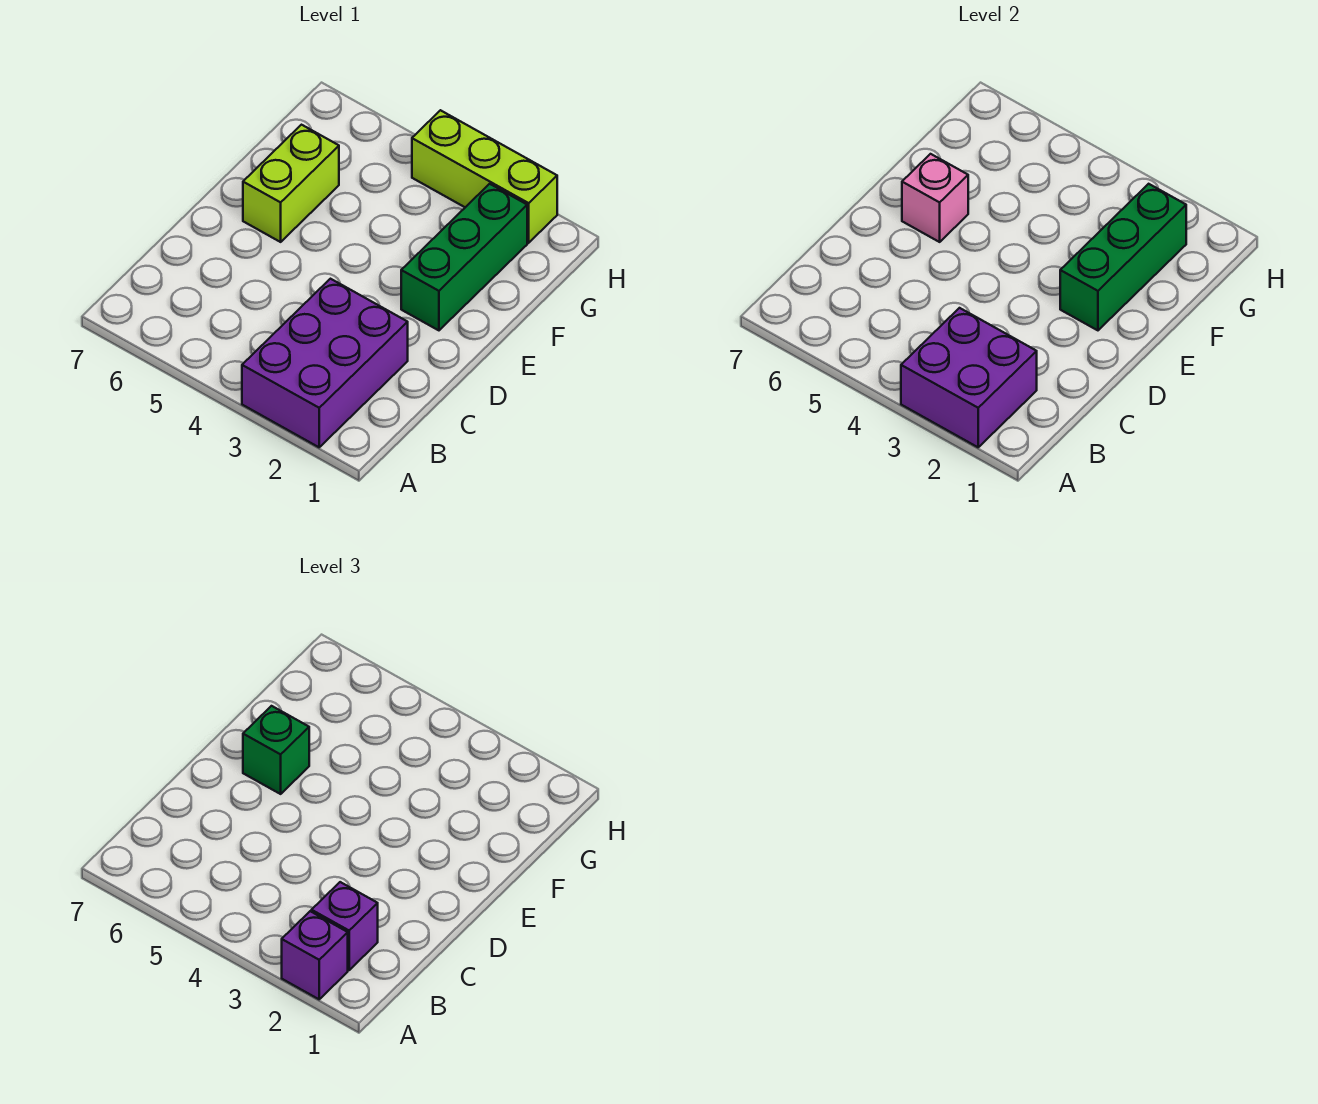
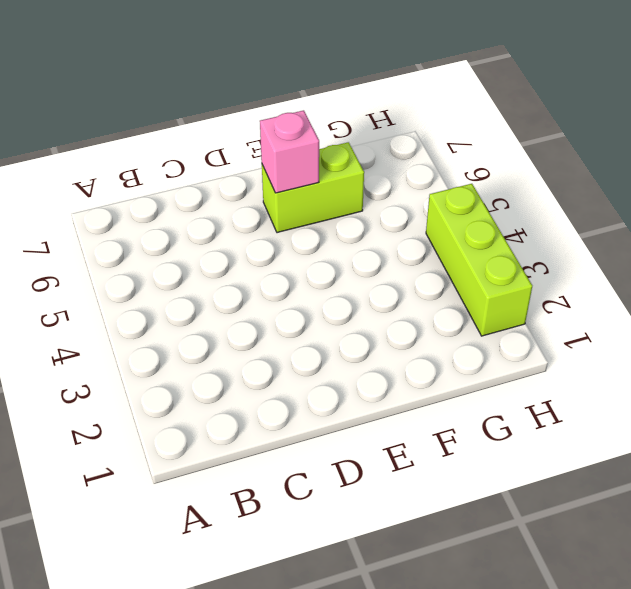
none -> purple 2x3 brick [242,279,408,447]
none -> green 1x3 brick [401,184,527,330]

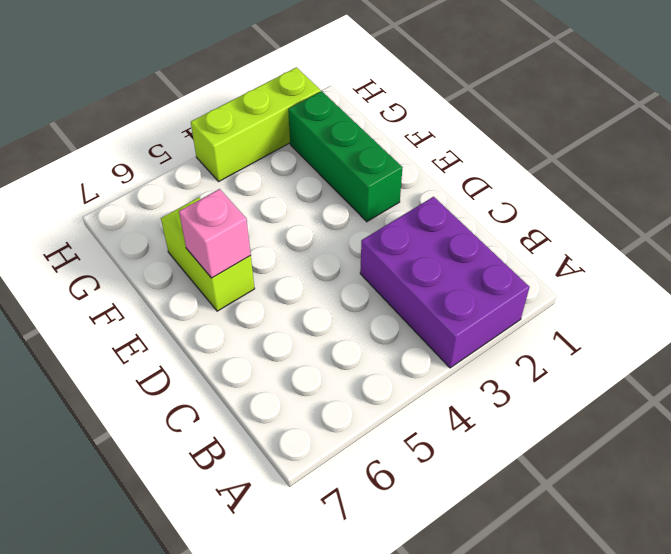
none -> purple 2x2 brick [901,308,1037,447]
none -> green 1x3 brick [1060,184,1186,330]

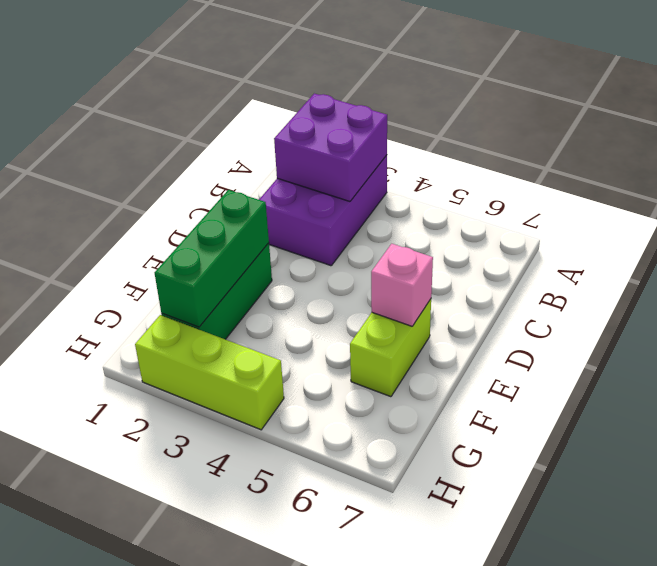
none -> purple 1x1 brick [282,911,348,999]
none -> purple 1x1 brick [312,882,378,970]

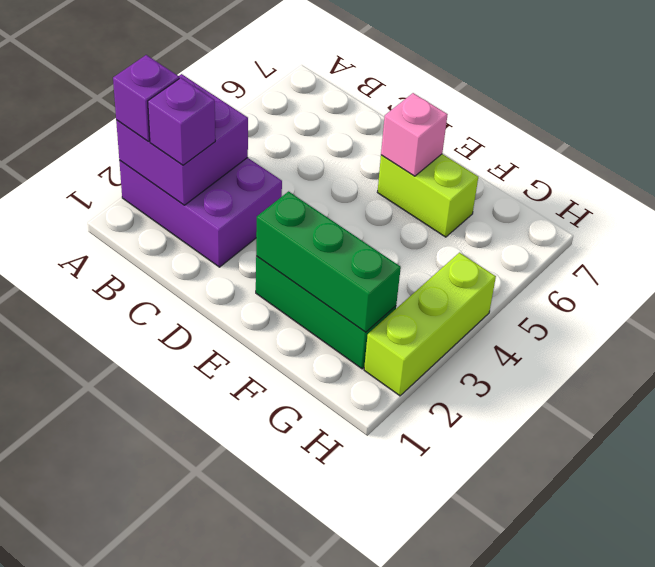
none -> green 1x1 brick [243,706,309,794]

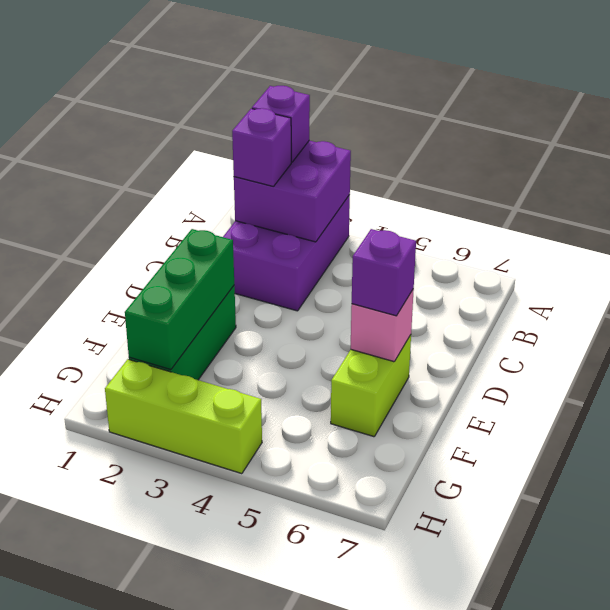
purple 1x1 brick [352,229,416,316] -> green 1x1 brick [243,706,309,794]

